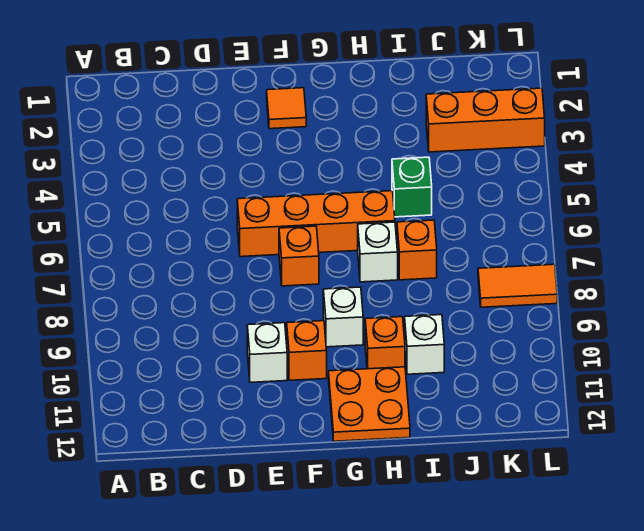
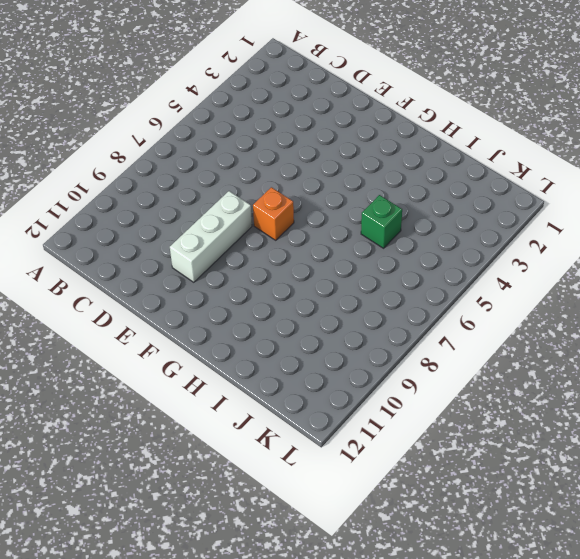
white 1x3 brick [170,191,252,282] -> white 1x1 brick [247,323,287,382]
none -> orange 1x4 brick [237,191,395,257]
none -> orange 1x1 tile [267,88,306,129]
none -> orange 1x1 brick [287,321,327,380]

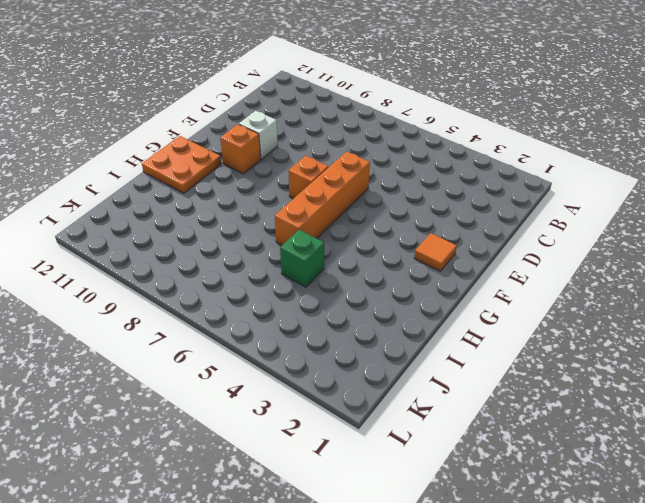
none -> white 1x1 brick [323,287,363,347]
none -> white 1x1 brick [358,222,398,282]
none -> orange 1x1 brick [365,317,405,369]

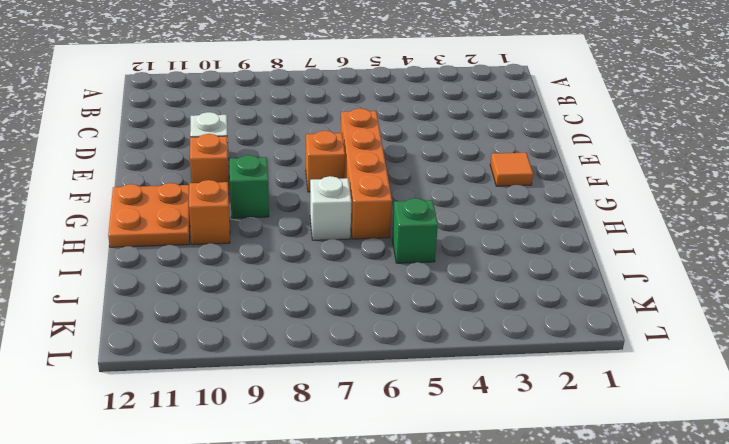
green 1x1 brick [230,155,269,218] -> white 1x1 brick [323,287,363,347]
none -> orange 1x1 brick [397,220,437,280]
none -> white 1x1 brick [405,315,444,374]
none -> orange 1x3 brick [426,88,545,152]

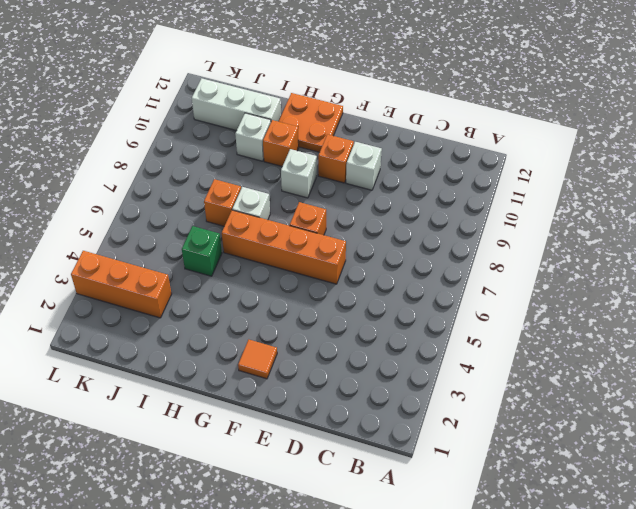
white 1x3 brick [192,78,281,131] -> none
none -> orange 1x2 tile [478,264,557,307]

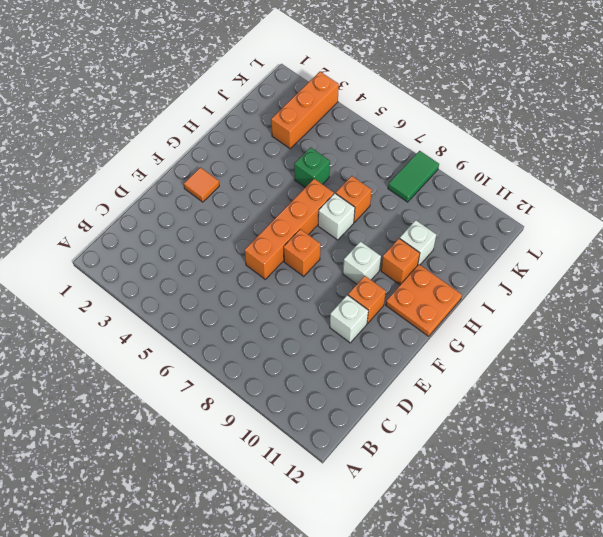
green 1x2 tile [388,151,439,202] -> orange 1x2 tile [478,264,557,307]

